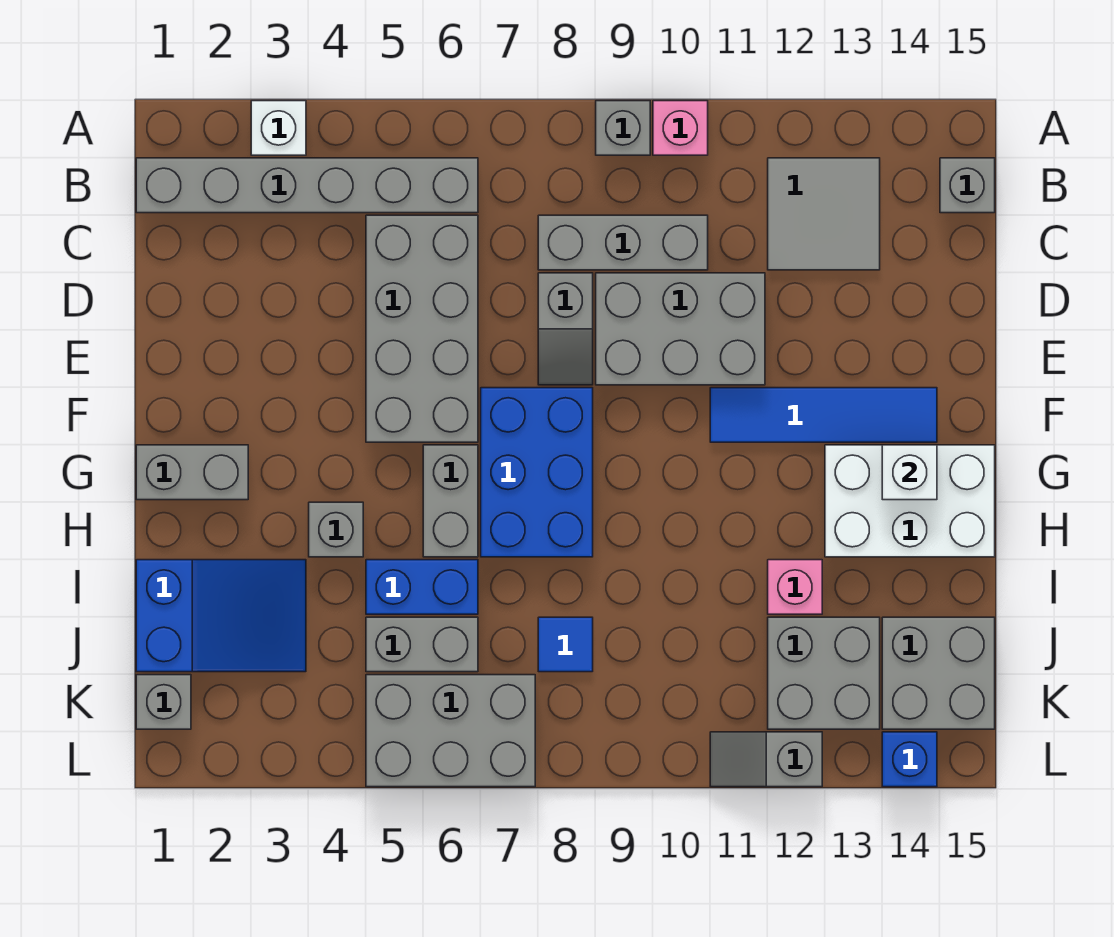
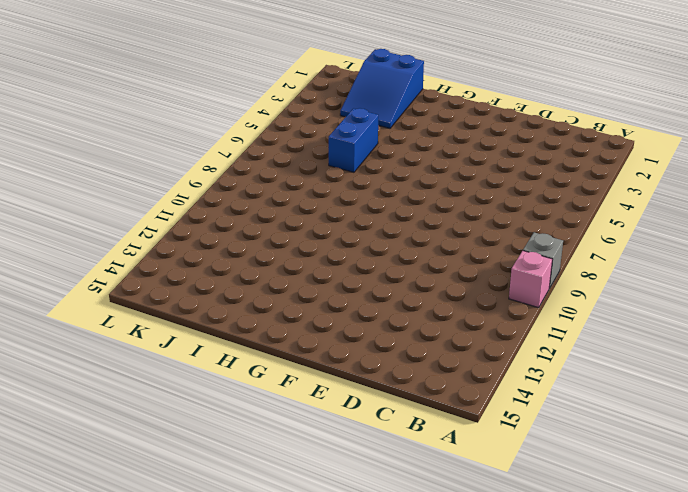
none -> white 1x1 brick [251,101,306,155]
none -> grey 1x6 brick [136,158,478,213]
none -> grey 2x2 tile [768,158,880,270]

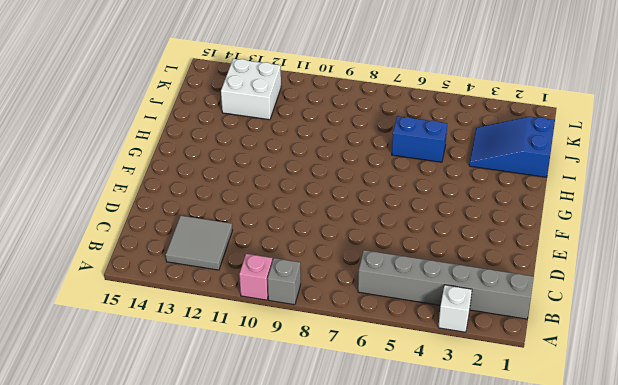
white 2x2 brick [221,59,281,120] -> grey 2x2 brick [768,617,880,729]
none -> grey 1x1 brick [940,158,995,213]
none -> grey 2x4 brick [366,215,478,442]
none -> grey 1x3 brick [538,215,708,270]

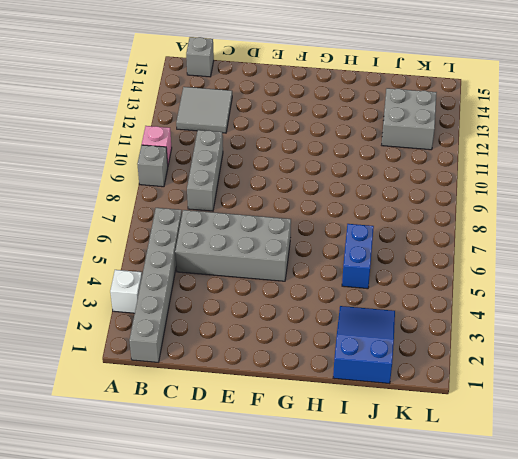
none -> grey 1x2 slope [538,273,593,385]
none -> grey 2x3 brick [596,273,765,385]
none -> blue 2x3 brick [481,388,593,557]

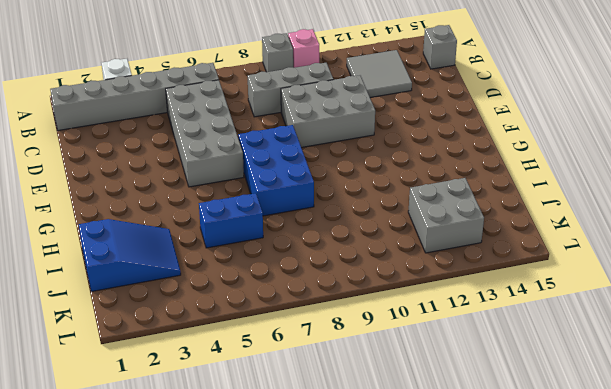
none -> grey 1x2 slope [538,273,593,385]
none -> blue 1x4 tile [710,388,937,442]
none -> grey 1x2 brick [136,445,248,500]

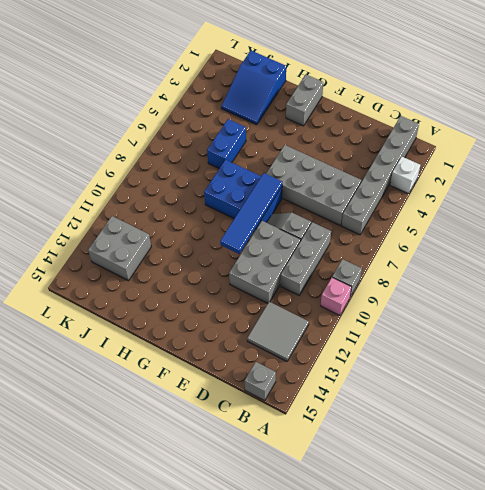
blue 1x4 tile [220,173,282,254] -> blue 1x4 tile moved to [710,388,937,442]
none -> grey 1x2 brick [423,445,478,557]
none -> white 2x3 brick [825,445,995,557]
none -> grey 1x1 brick [309,502,363,557]

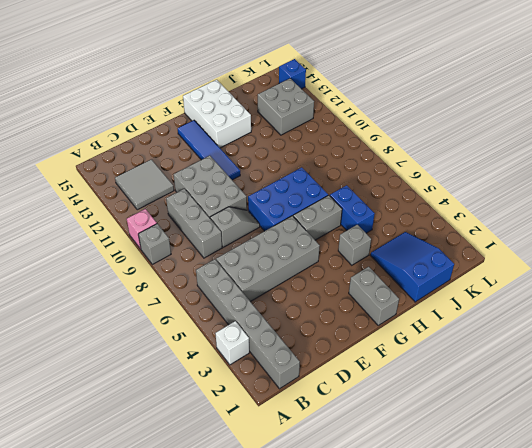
none -> grey 1x1 brick [940,158,995,213]
none -> pink 1x1 brick [768,560,822,614]
none -> grey 1x2 brick [366,617,478,672]

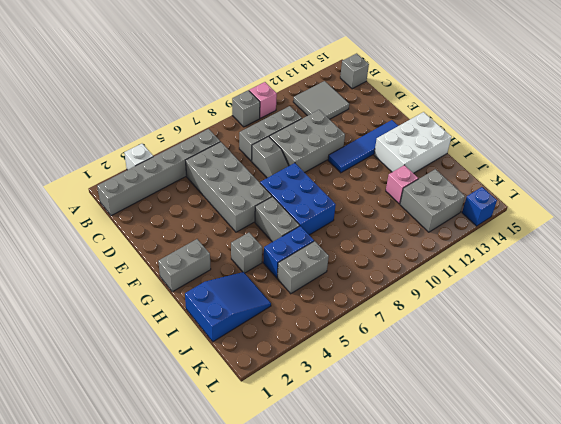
none -> blue 1x1 tile [538,617,593,672]
none -> grey 2x2 brick [882,617,995,729]
none -> grey 1x1 brick [136,675,191,729]

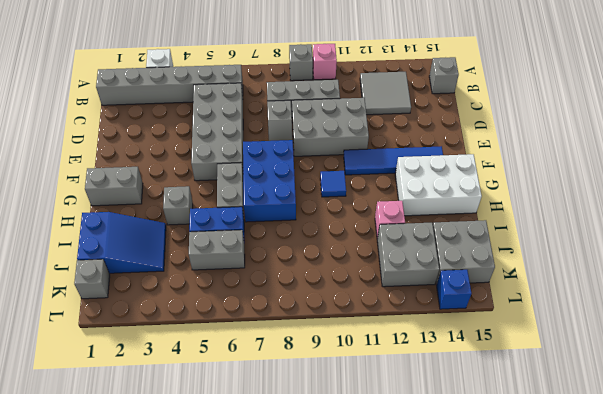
blue 1x1 tile [320,171,346,197] -> blue 1x1 tile moved to [538,617,593,672]
none -> grey 2x3 brick [366,675,535,787]
none -> grey 1x2 slope [710,732,822,787]
none -> white 1x1 brick [882,445,937,500]

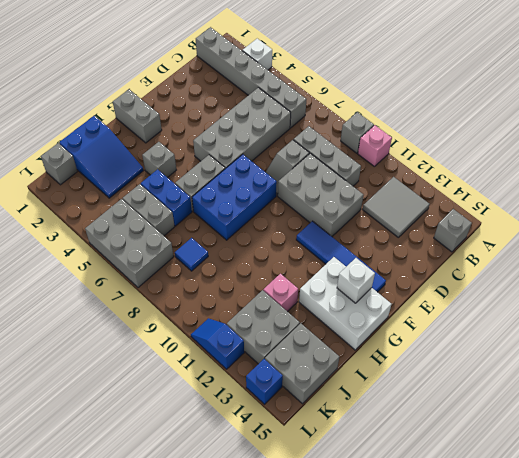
blue 1x2 slope [191,318,244,369] -> grey 1x2 slope [710,732,822,787]

